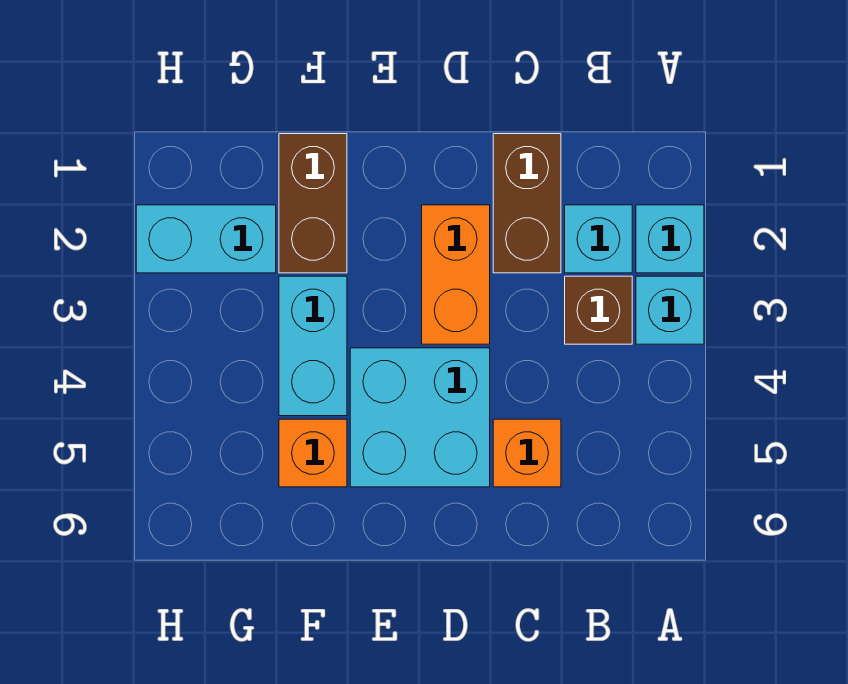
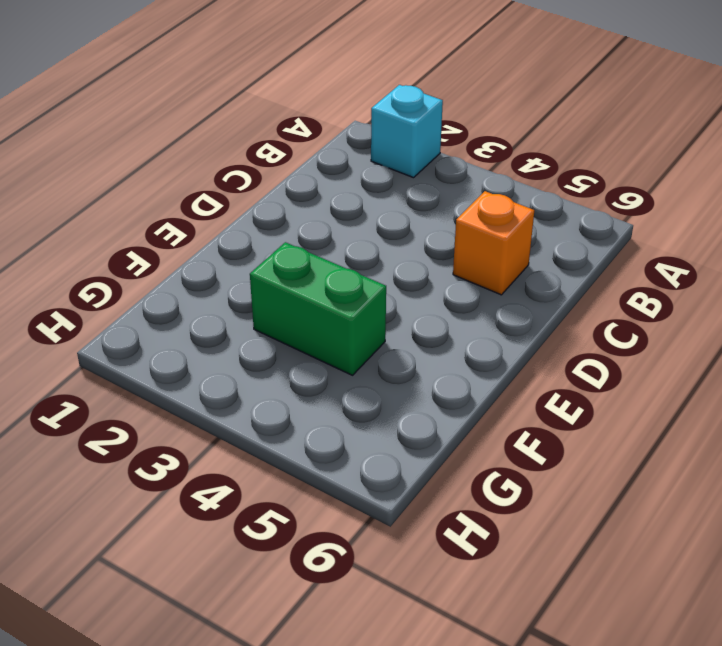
green 1x2 brick [250,242,386,375] -> cyan 1x2 brick [279,276,347,416]
none -> cyan 1x1 brick [636,276,704,344]
none -> cyan 1x1 brick [565,205,632,273]
none -> brown 1x1 brick [565,276,632,344]

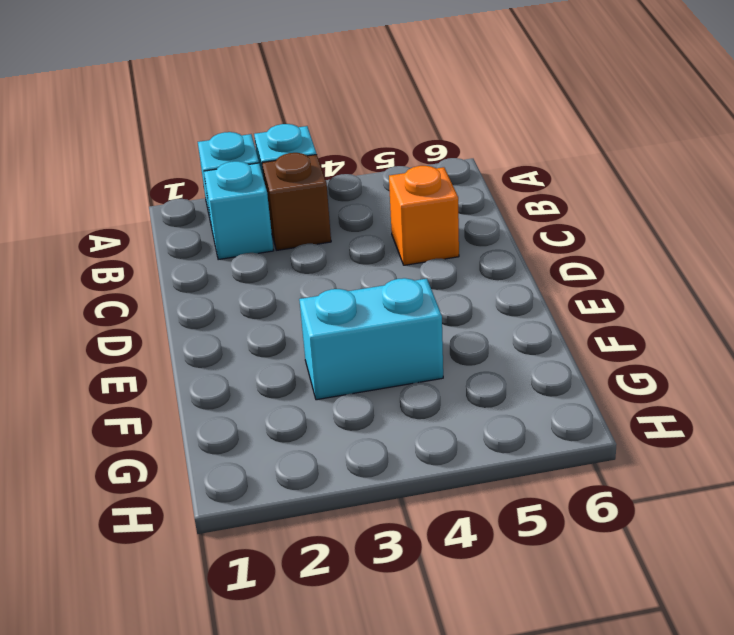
none -> brown 1x2 brick [493,134,561,273]
none -> orange 1x2 brick [422,205,490,344]
none -> cyan 2x2 brick [350,348,490,487]

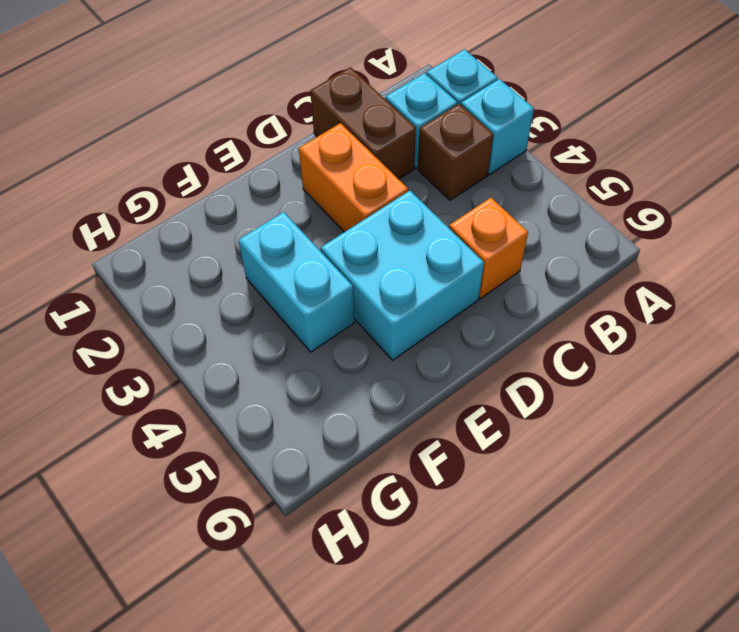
none -> brown 1x2 brick [279,134,347,273]
none -> orange 1x1 brick [279,419,347,487]
none -> cyan 1x2 brick [136,205,276,273]

